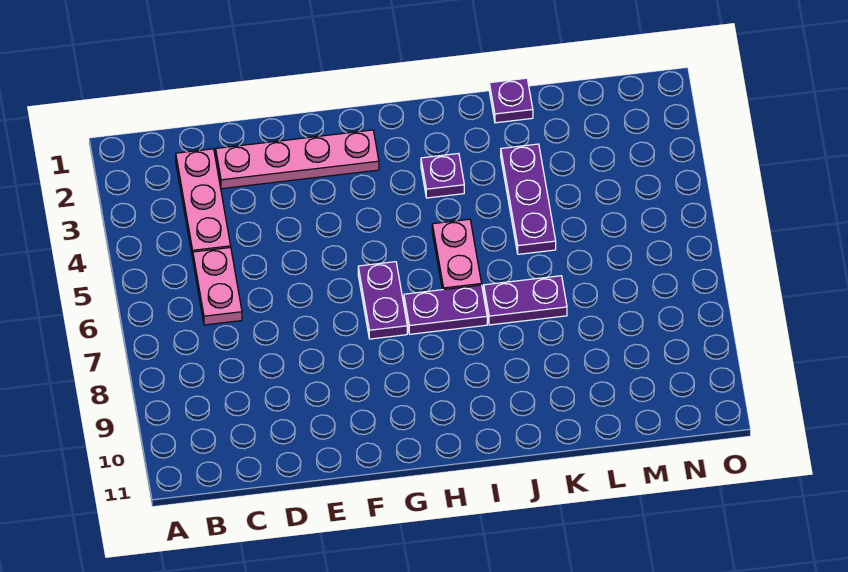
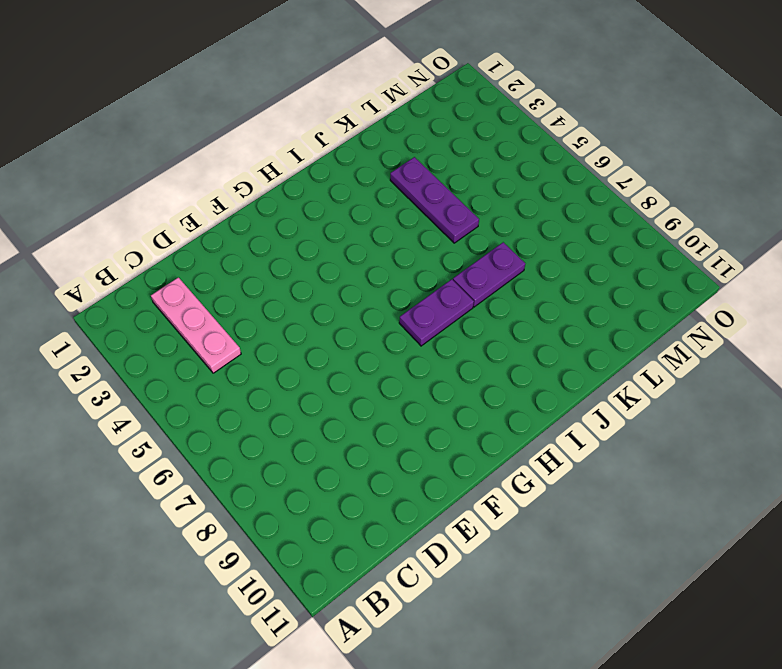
none -> pink 1x2 plate [193,248,242,325]
none -> pink 1x4 plate [216,130,379,189]

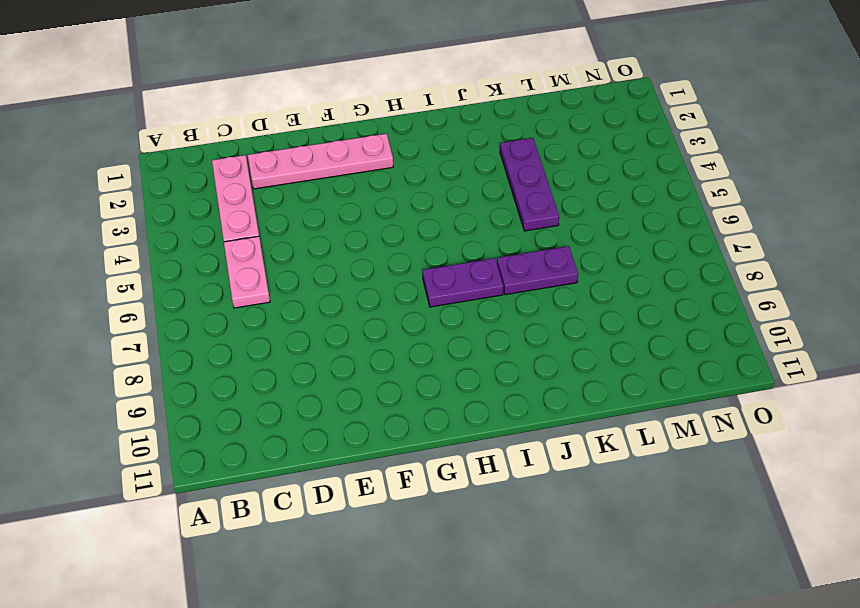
none -> purple 1x2 plate [358,262,407,339]
none -> purple 1x1 plate [421,153,464,198]

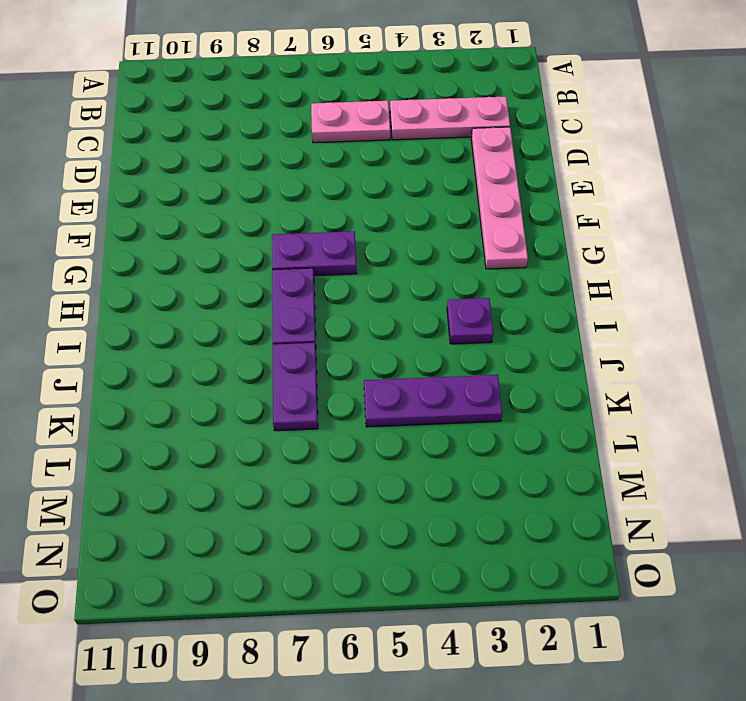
none -> pink 1x2 plate [432,219,482,290]
none -> purple 1x1 plate [489,78,533,123]

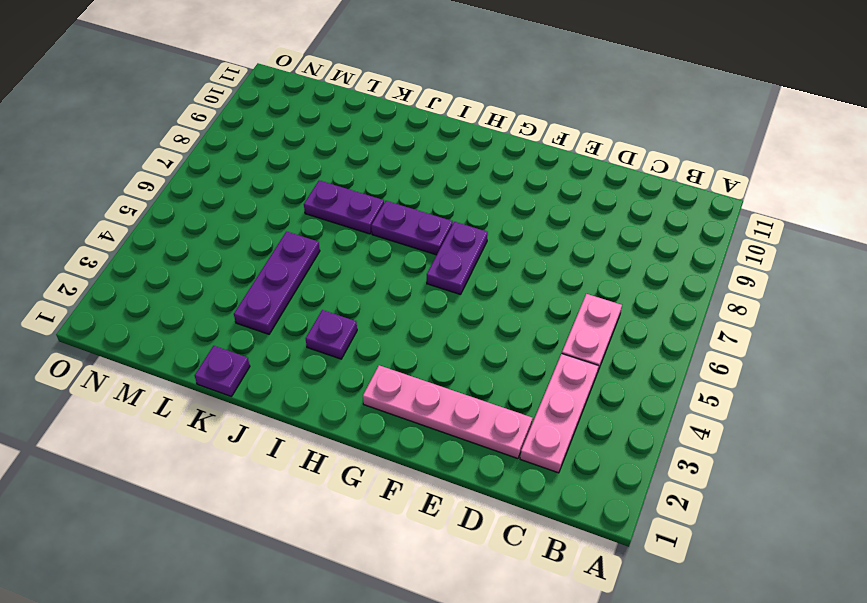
none -> pink 1x2 plate [432,219,482,290]

